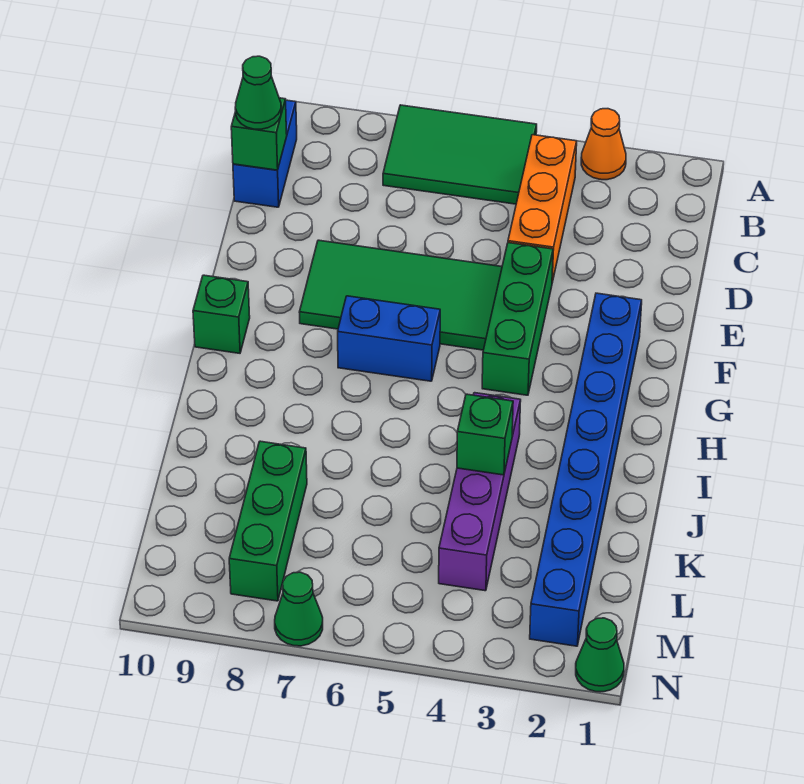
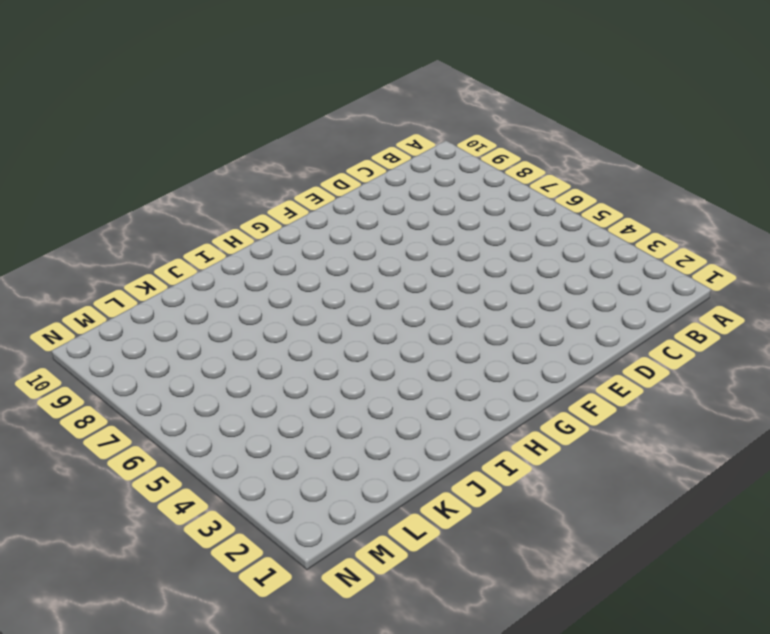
none -> orange 1x1 cone [581,109,626,180]
none -> green 2x3 tile [383,105,537,204]
none -> orange 1x3 brick [508,135,577,282]

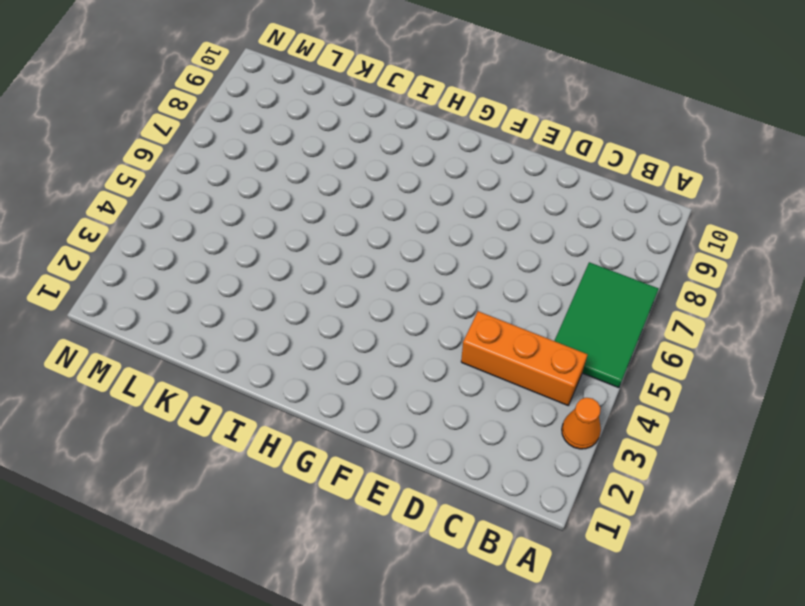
none -> blue 1x2 brick [233,100,297,207]
none -> green 1x3 brick [482,243,553,395]
none -> green 2x4 tile [299,240,502,350]

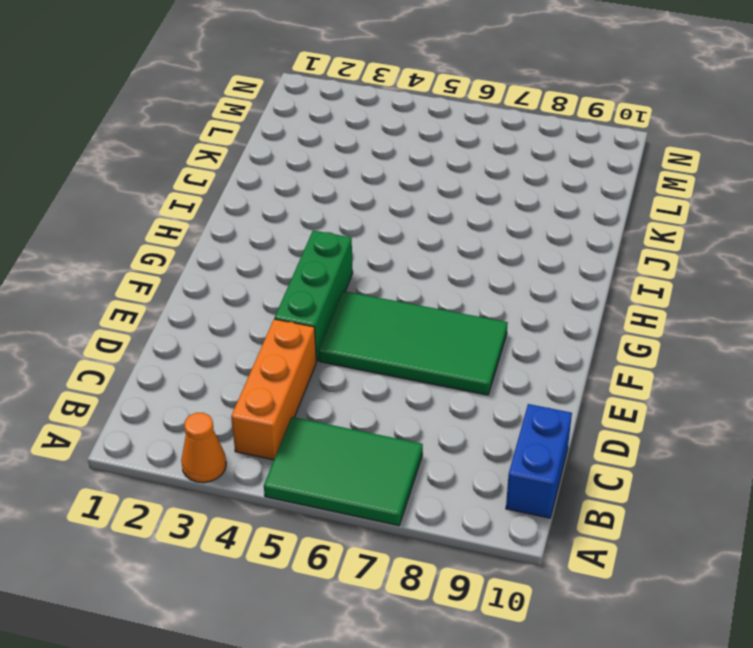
none -> blue 1x8 brick [530,293,642,646]
none -> blue 1x2 brick [338,296,440,381]
none -> green 1x1 brick [193,275,250,353]

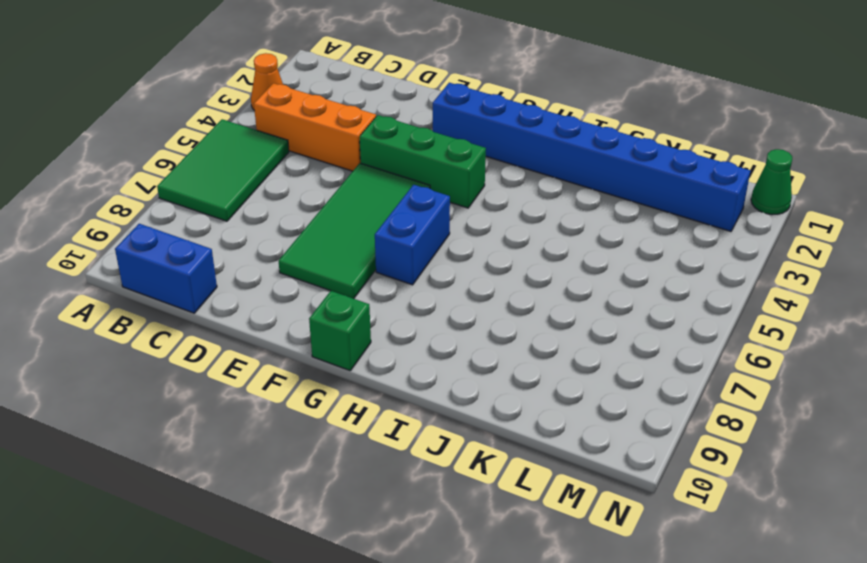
none -> purple 1x4 brick [439,393,521,591]
none -> green 1x3 brick [229,441,307,601]
none -> green 1x1 cone [275,572,323,646]

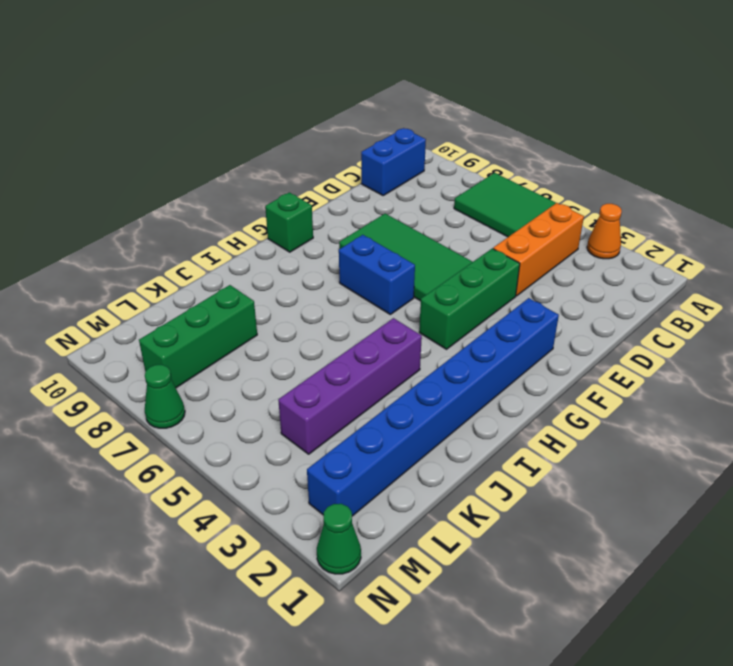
none -> green 1x1 brick [231,98,287,170]
none -> green 1x1 brick [457,394,513,475]
none -> green 1x1 cone [235,56,281,129]

